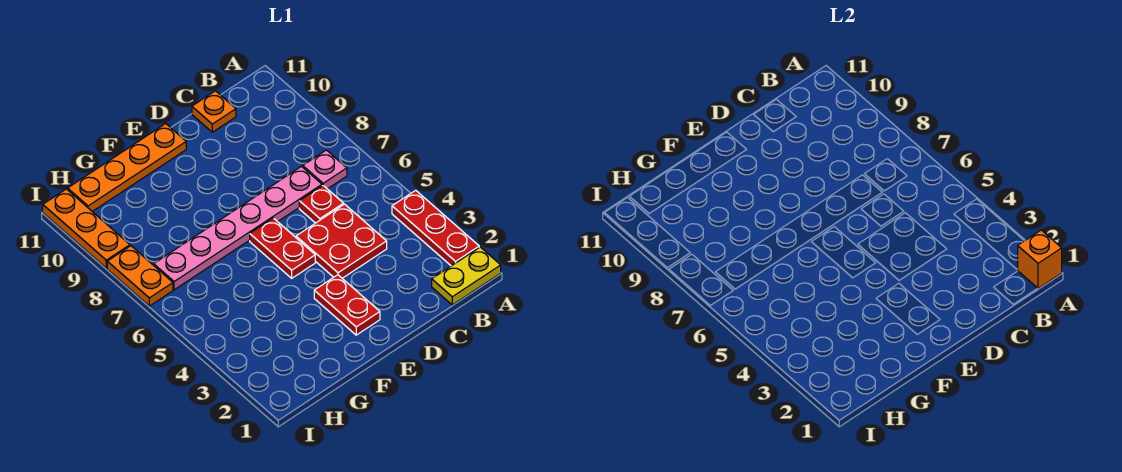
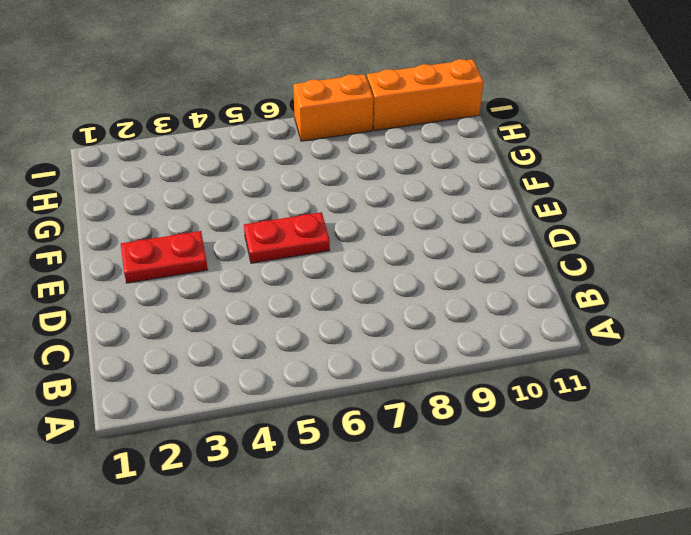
orange 1x2 brick [293,74,373,141] -> orange 1x2 plate [107,246,173,306]
orange 1x3 brick [367,59,483,131] -> orange 1x3 plate [43,189,130,268]
none -> yellow 1x2 plate [432,247,501,305]
none -> red 1x3 plate [392,190,479,266]
none -> pink 1x1 plate [303,150,347,189]

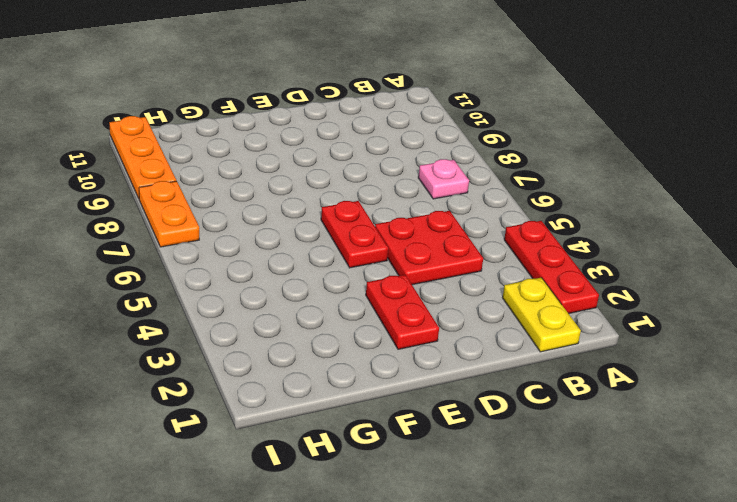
yellow 1x2 plate [502,278,581,352] -> yellow 1x2 plate turned to [432,247,501,305]
none -> red 1x1 plate [299,186,344,223]
none -> pink 1x6 plate [154,167,322,290]
none -> orange 1x1 plate [192,91,236,132]

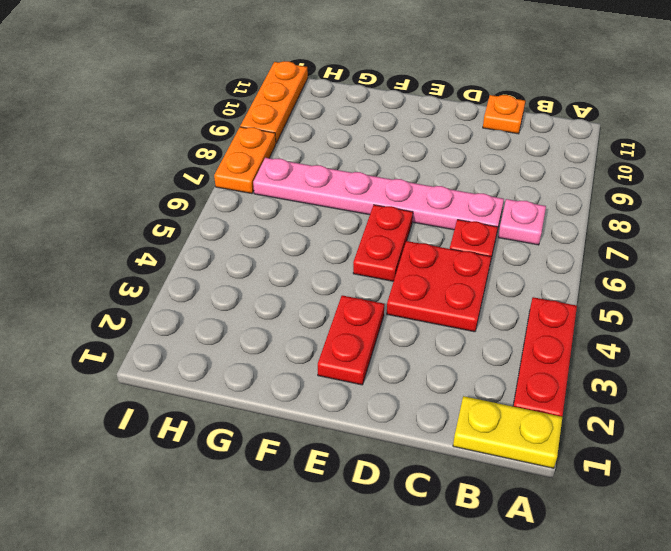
none -> orange 1x4 plate [68,124,186,211]
none -> orange 1x1 brick [1018,230,1062,289]

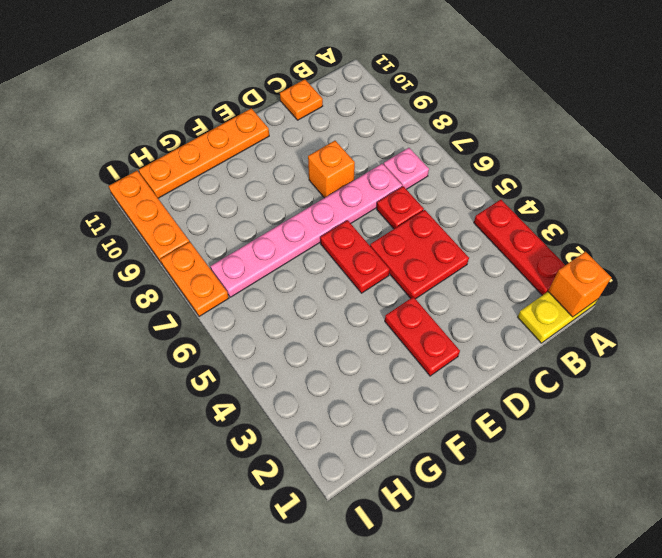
orange 1x1 brick [308,141,355,198] -> none

